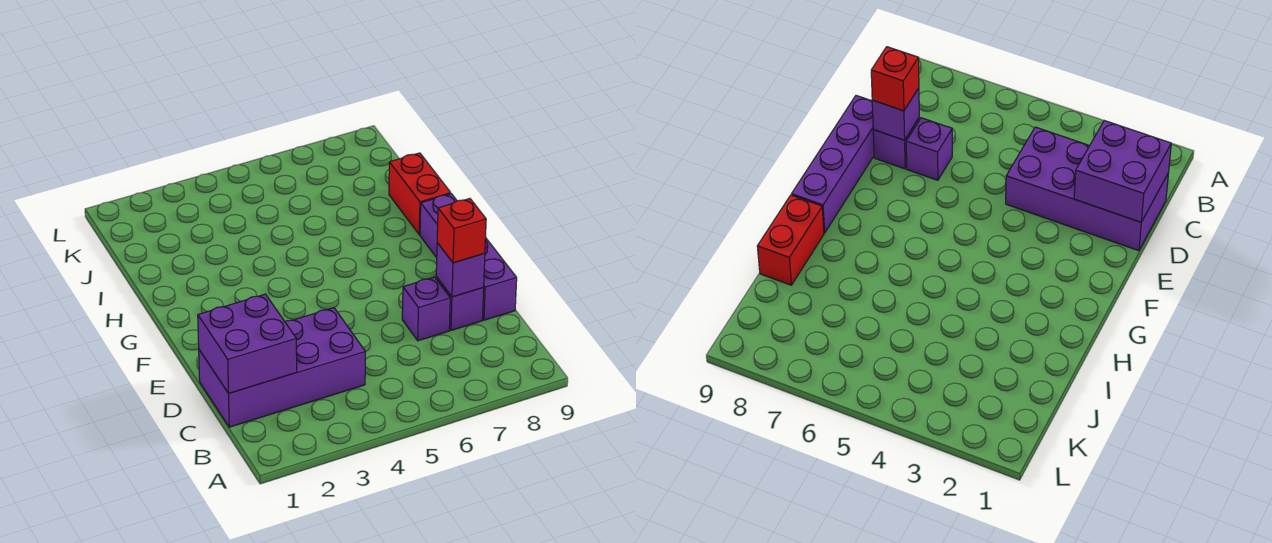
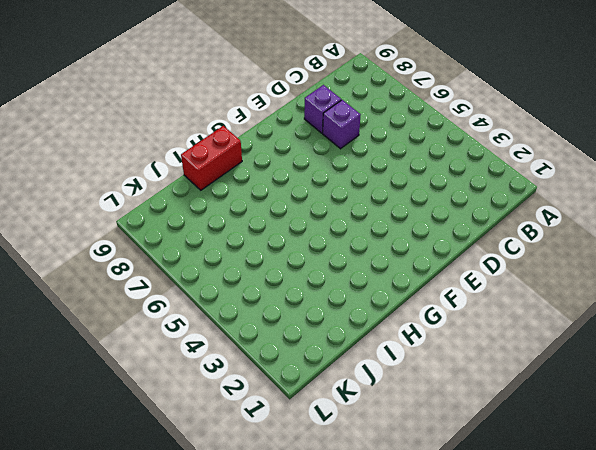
none -> purple 2x4 brick [199,308,365,427]
none -> purple 1x4 brick [420,194,517,320]

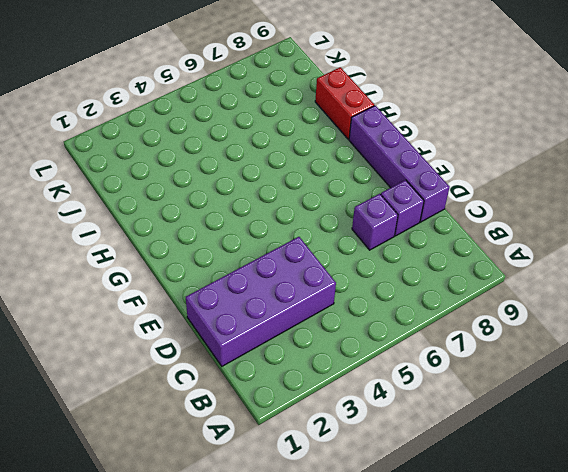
none -> purple 2x2 brick [198,294,297,393]
none -> purple 1x1 brick [436,243,485,297]

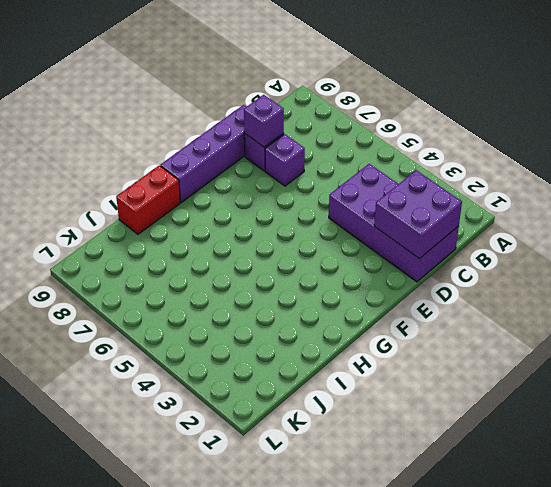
none -> red 1x1 brick [437,199,486,263]

